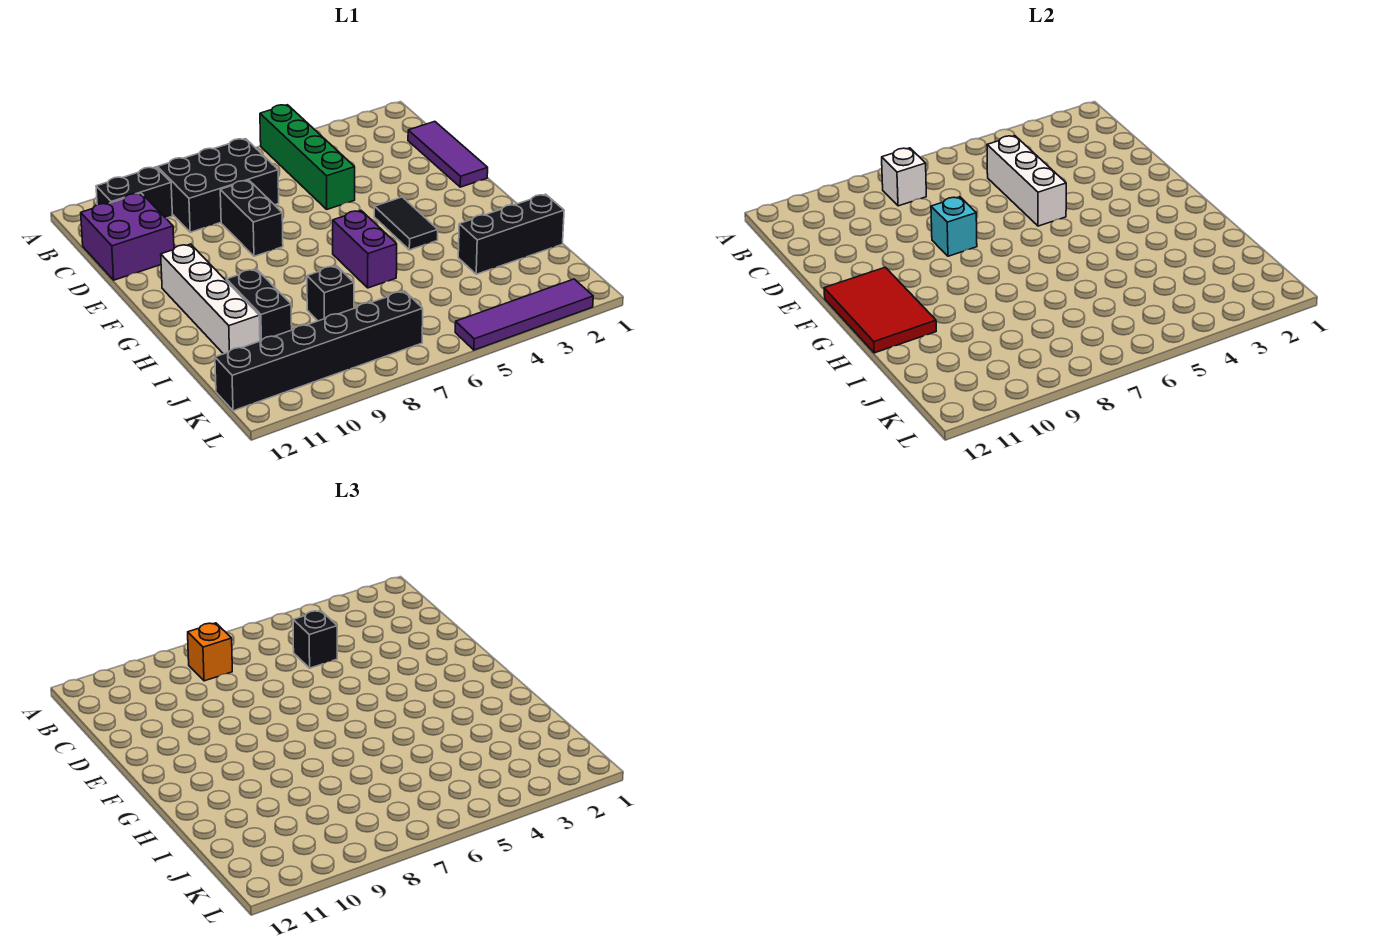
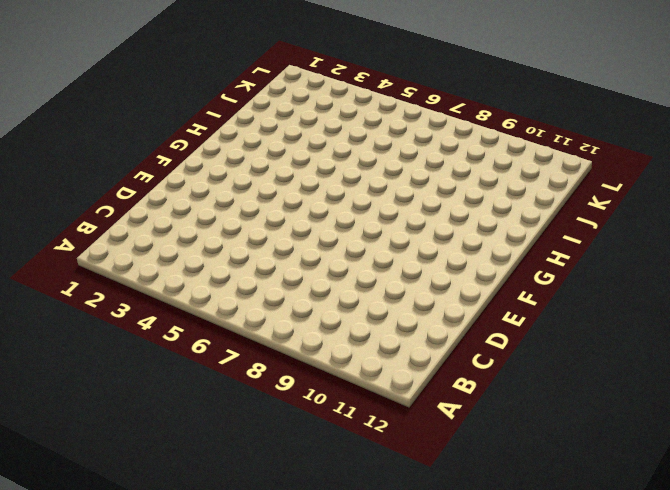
none -> green 1x4 brick [260,105,355,209]
none -> black 2x3 brick [157,139,279,232]
none -> black 1x2 brick [96,167,173,218]

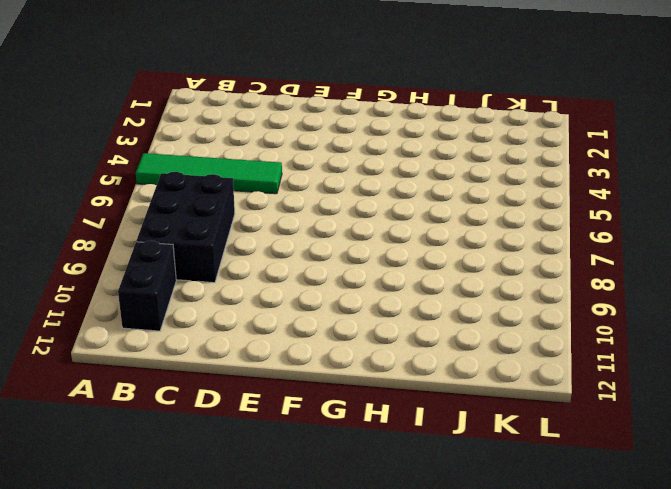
green 1x4 tile [136,153,282,194] -> green 1x4 brick [260,105,355,209]
none -> purple 1x3 tile [408,121,488,187]
none -> purple 2x2 brick [81,193,174,280]
none -> black 1x2 brick [220,180,283,256]

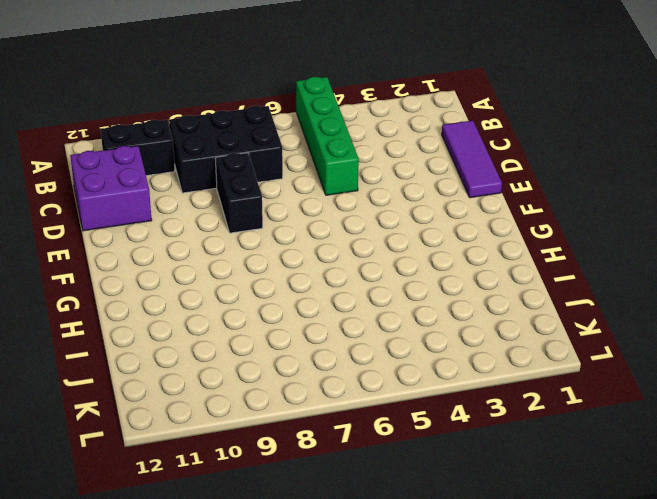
none -> black 1x2 tile [374,197,438,250]
none -> white 1x4 brick [161,244,260,354]
none -> purple 1x2 brick [333,211,397,288]

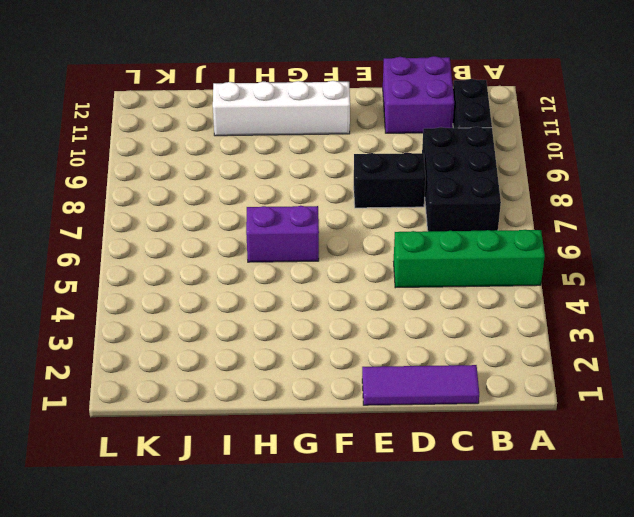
none -> black 1x2 tile [374,197,438,250]
none -> black 1x2 brick [226,269,292,341]
none -> black 1x3 brick [458,194,564,274]

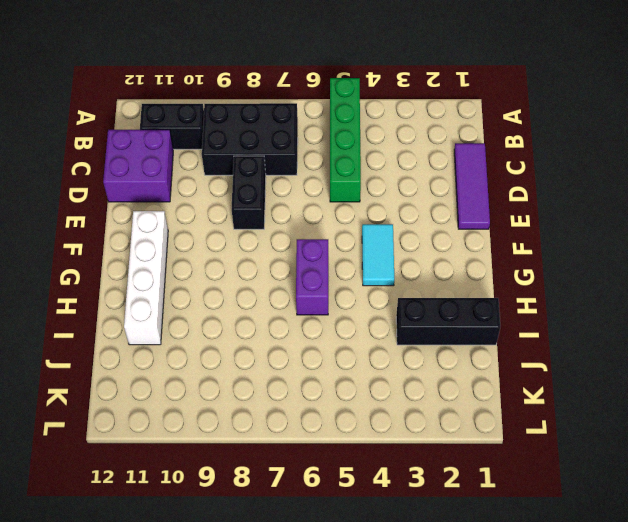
cyan 1x2 tile [362,224,394,286] -> black 1x2 tile [374,197,438,250]
none -> black 1x2 brick [226,269,292,341]
none -> black 1x1 brick [307,266,354,321]
none -> black 1x6 brick [215,291,423,411]

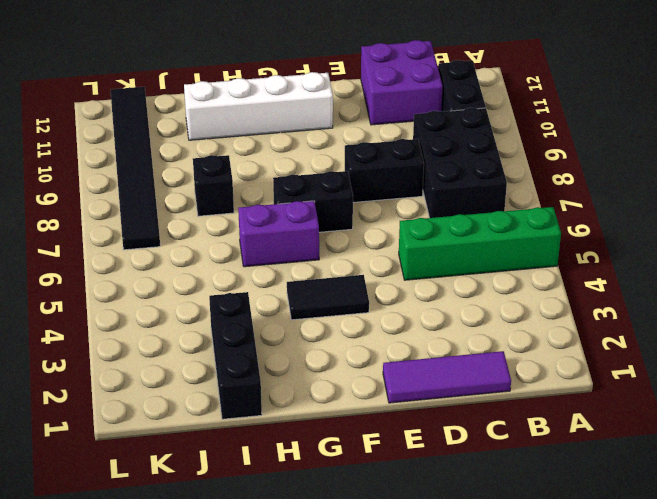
black 1x2 brick [273,171,353,232] -> black 1x2 brick moved to [226,269,292,341]
black 1x6 tile [110,87,160,250] -> black 1x6 brick [215,291,423,411]
none -> purple 1x4 tile [455,279,593,350]
none -> white 1x1 brick [882,148,926,206]
none -> white 1x3 brick [987,135,1066,226]

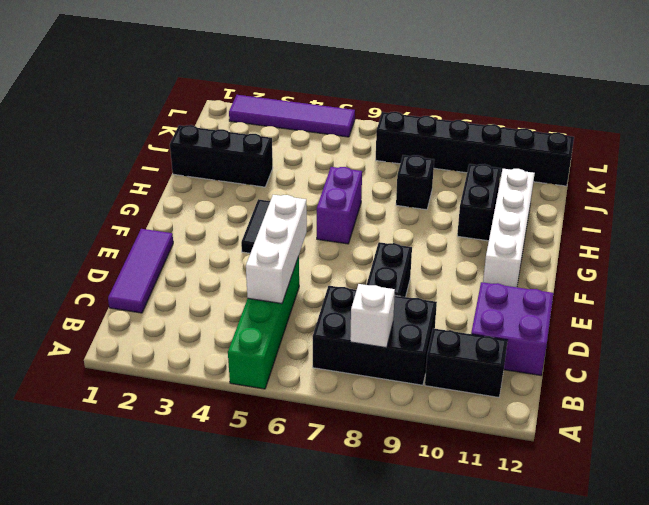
none -> cyan 1x1 brick [931,197,977,256]
none -> red 2x3 tile [824,267,936,353]
none -> orange 1x1 brick [188,623,232,681]

